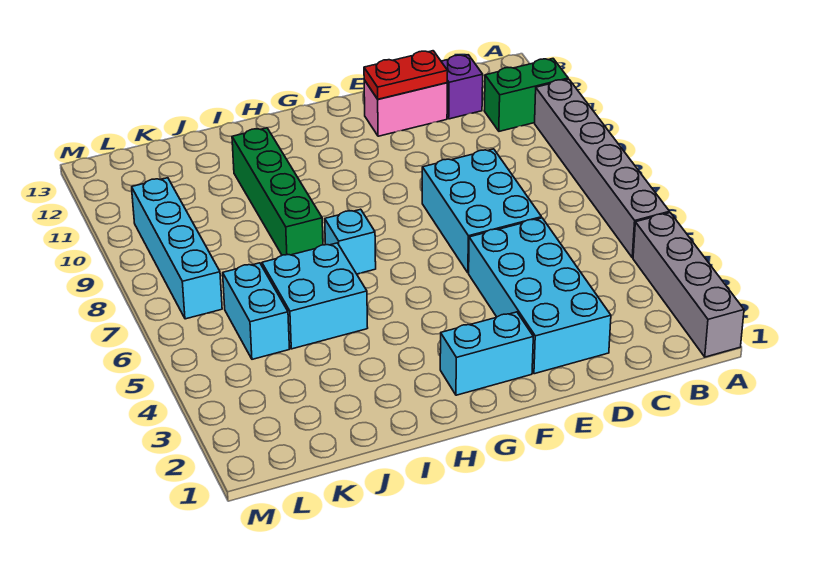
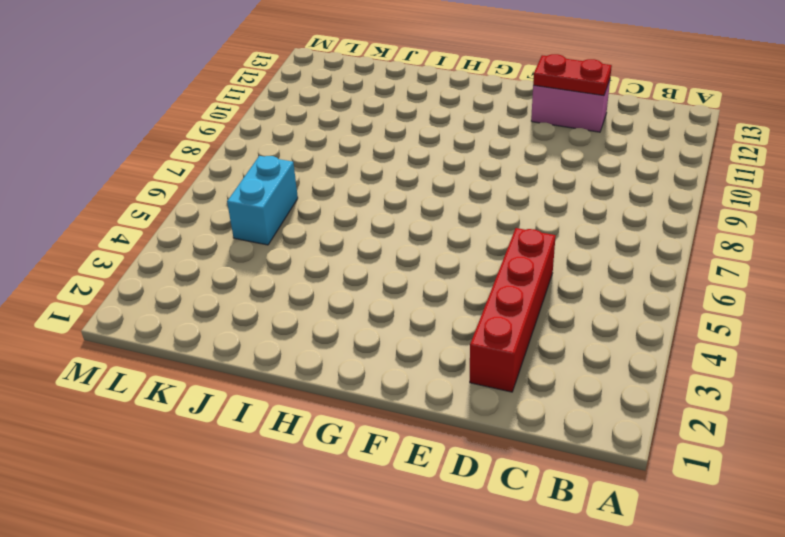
red 1x4 brick [470,228,556,392] -> cyan 2x4 brick [469,218,611,374]
none -> grey 1x4 brick [633,213,744,357]
none -> grey 1x6 brick [535,79,670,258]
none -> green 1x2 brick [484,59,568,131]

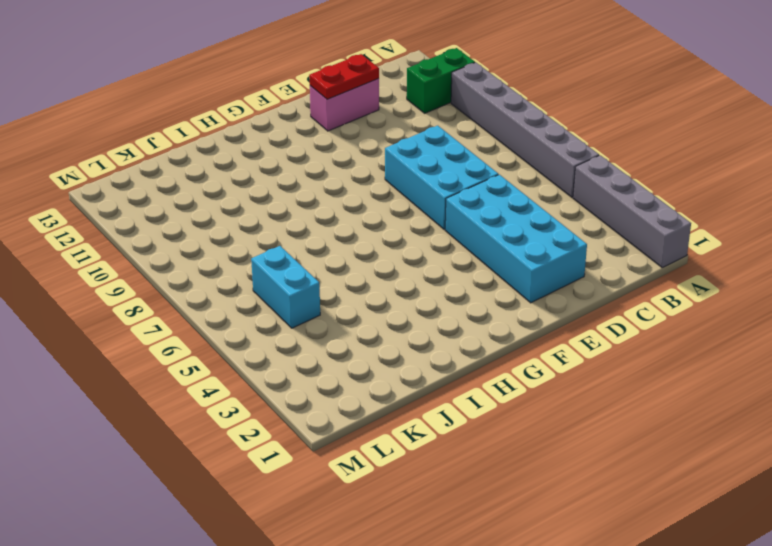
none -> purple 1x1 brick [441,55,483,119]
none -> cyan 1x2 brick [440,312,533,395]
none -> cyan 1x1 brick [325,209,376,274]

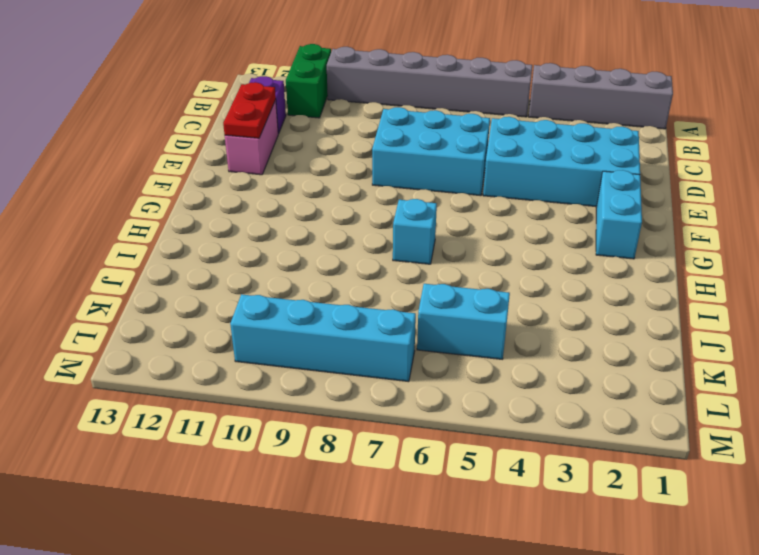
none -> cyan 2x2 brick [262,243,368,349]
none -> green 1x4 brick [232,128,323,255]

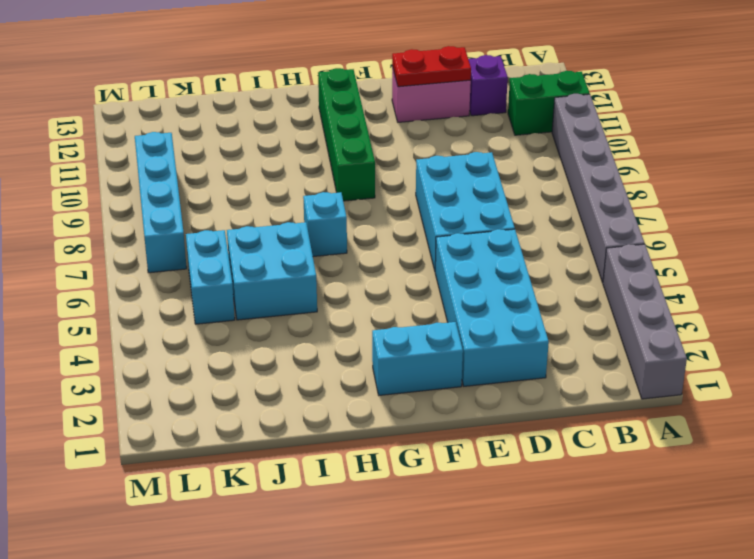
green 1x4 brick [318,68,375,201] -> green 1x4 brick moved to [232,128,323,255]

